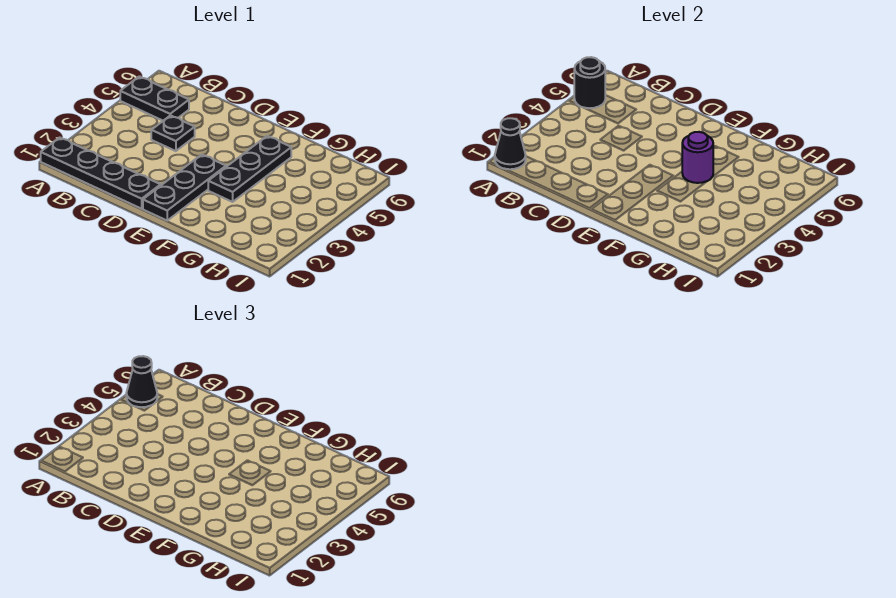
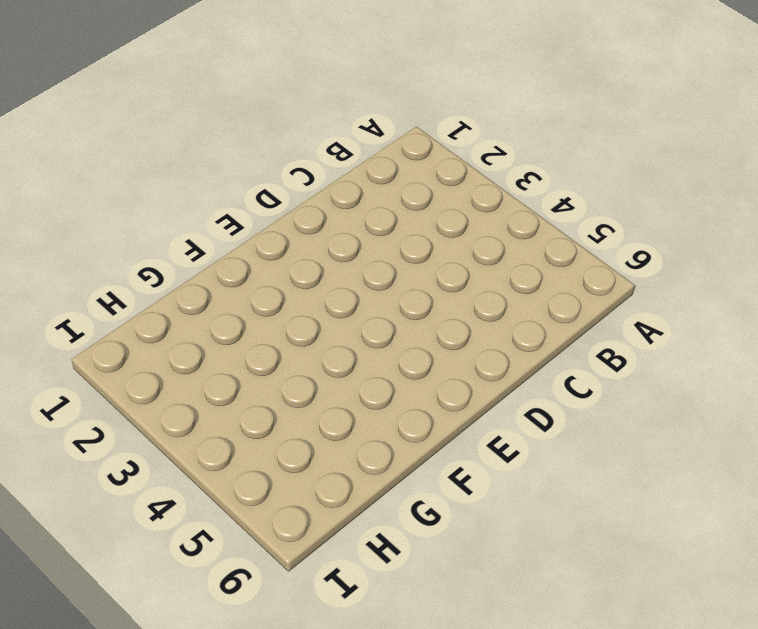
none -> black 1x4 plate [41,137,161,209]
none -> black 1x2 plate [120,76,189,121]

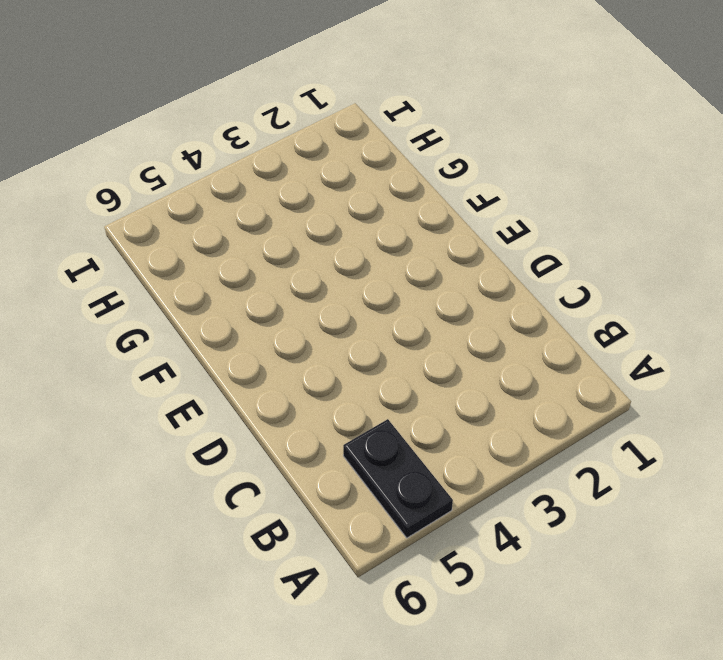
none -> black 1x4 plate [41,137,161,209]
none -> black 1x1 plate [151,115,195,151]

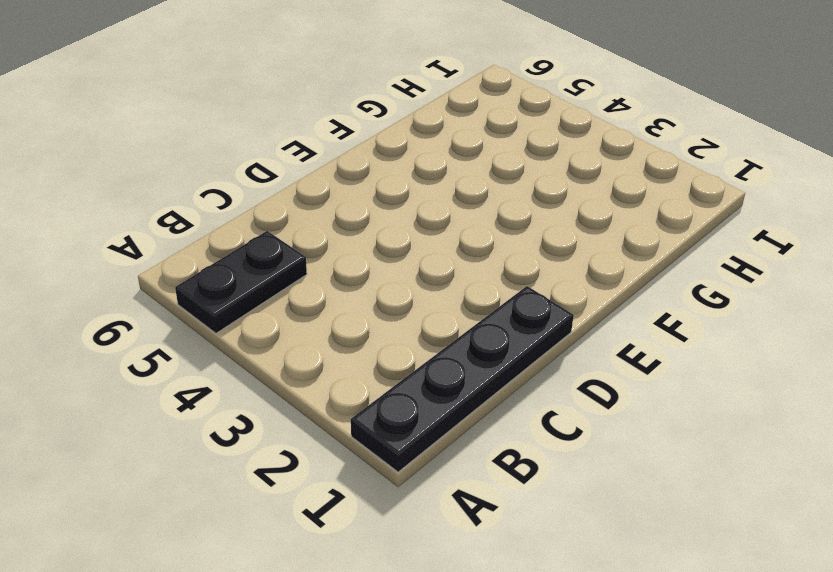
none -> black 1x1 plate [151,115,195,151]
none -> black 1x3 plate [143,155,226,220]

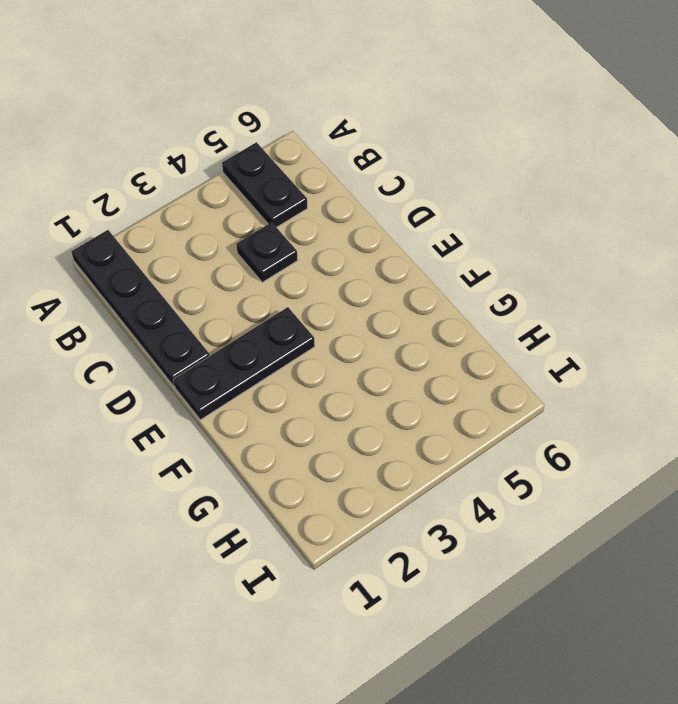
none -> black 1x3 plate [208,136,291,202]
none -> black 1x1 cone [495,118,526,169]

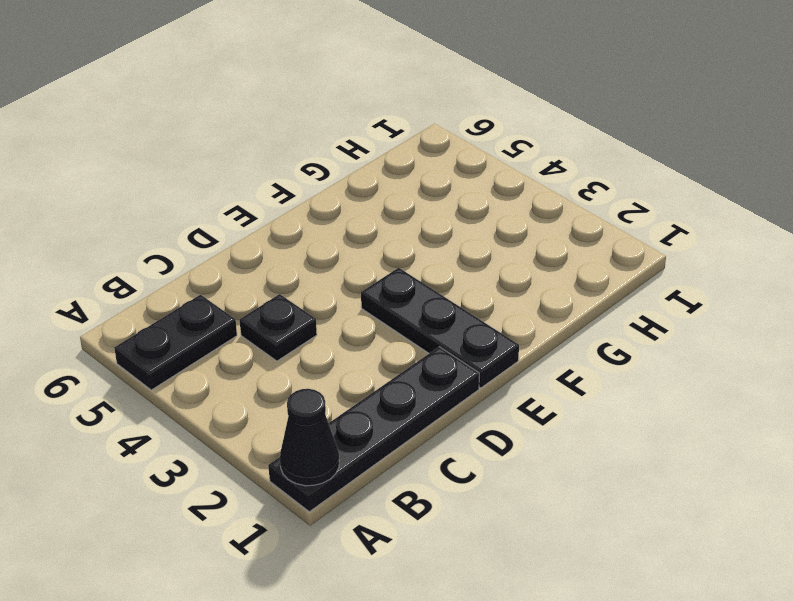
none -> black 1x3 plate [208,136,291,202]
none -> black 1x1 round brick [574,57,605,108]

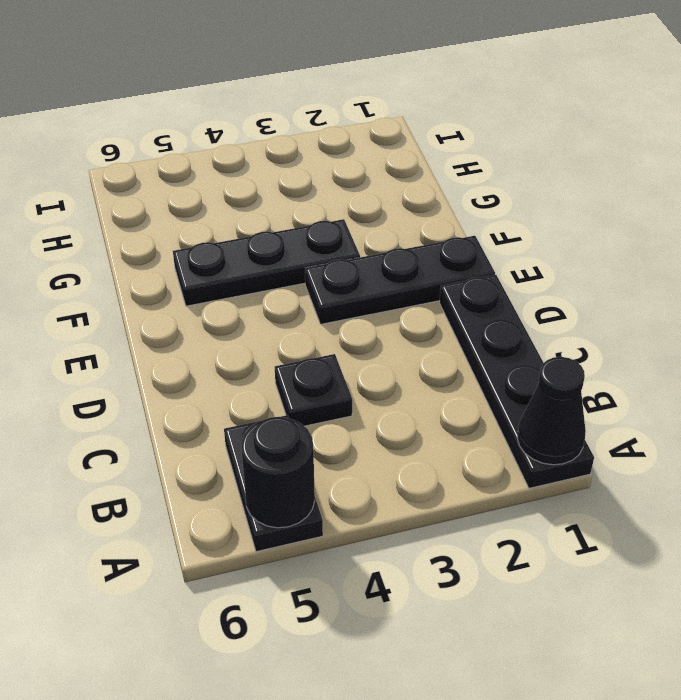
none -> purple 1x1 round brick [682,132,713,183]
none -> black 1x1 cone [126,356,157,407]

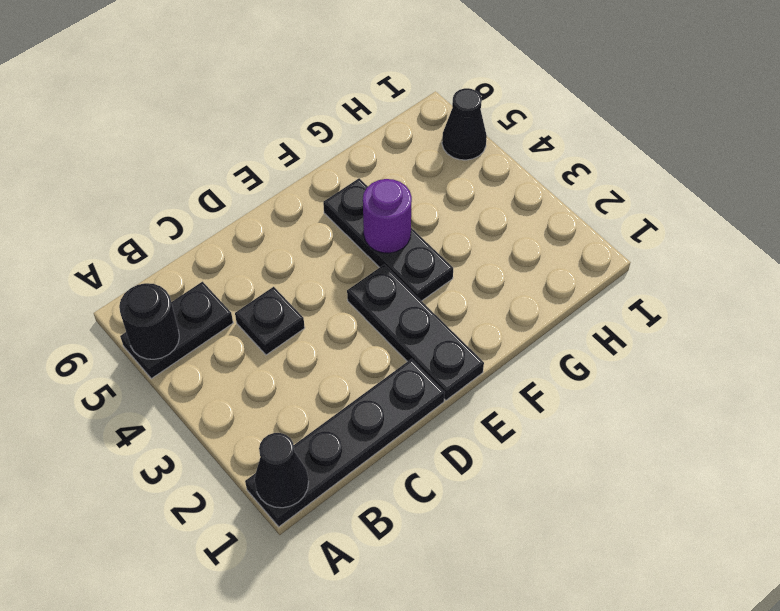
black 1x1 cone [442,88,487,160] -> black 1x1 cone moved to [126,356,157,407]

